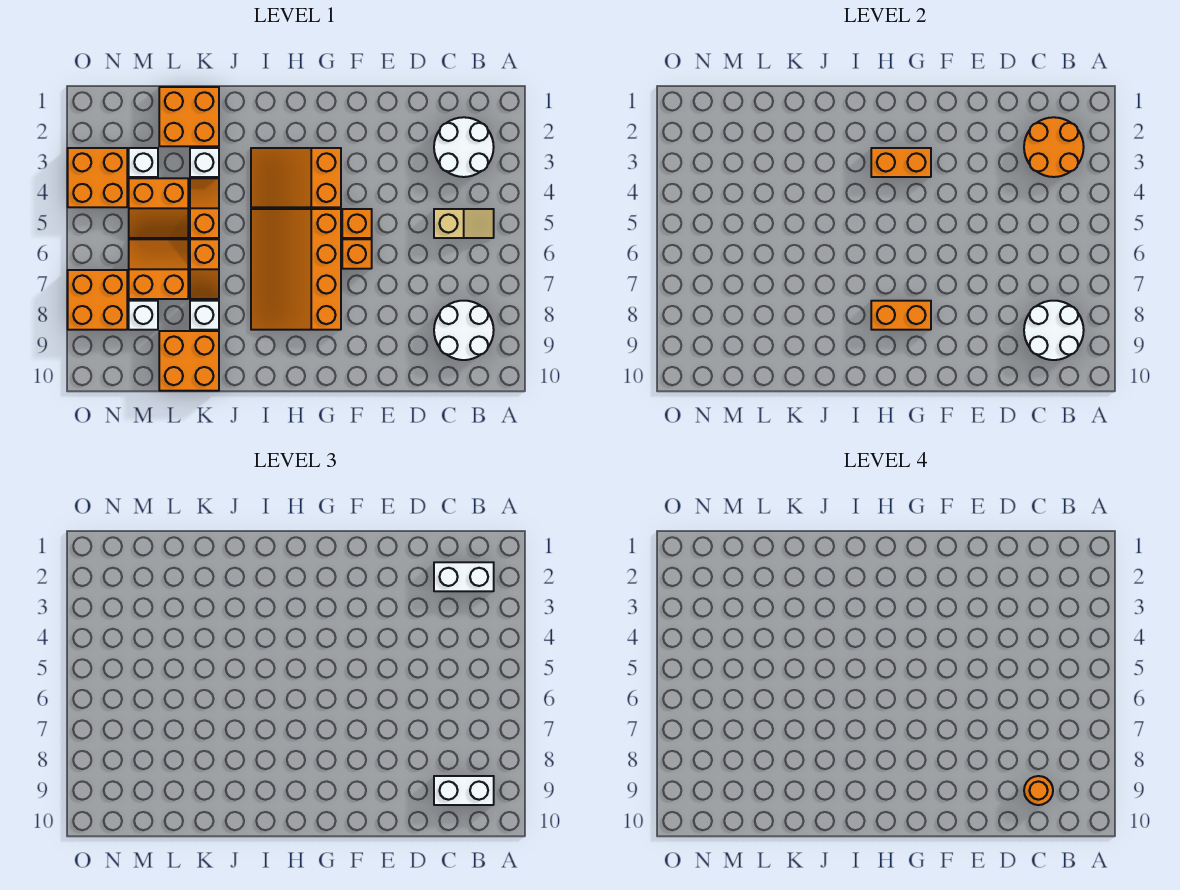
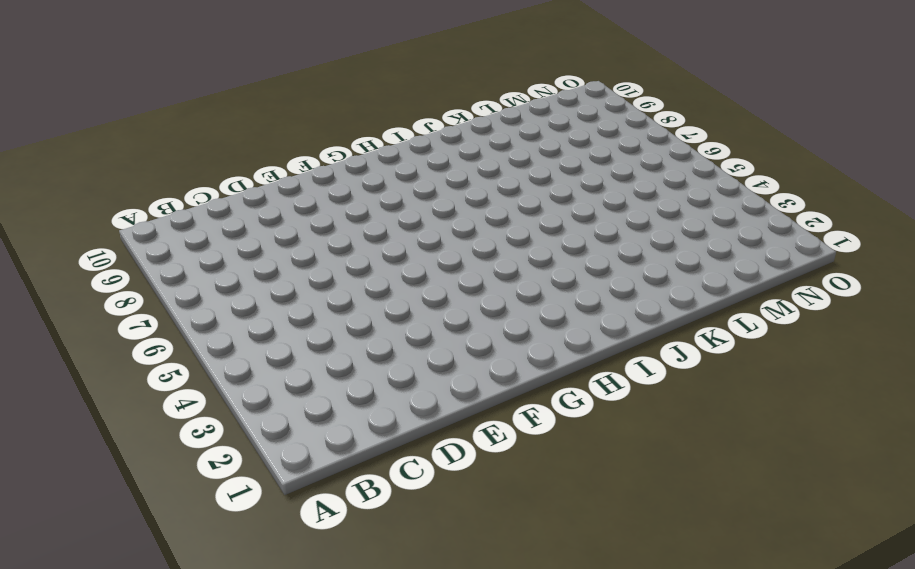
none -> white 2x2 round brick [434,117,494,177]
none -> tan 1x2 slope [434,209,494,238]
none -> white 2x2 round brick [434,301,494,360]

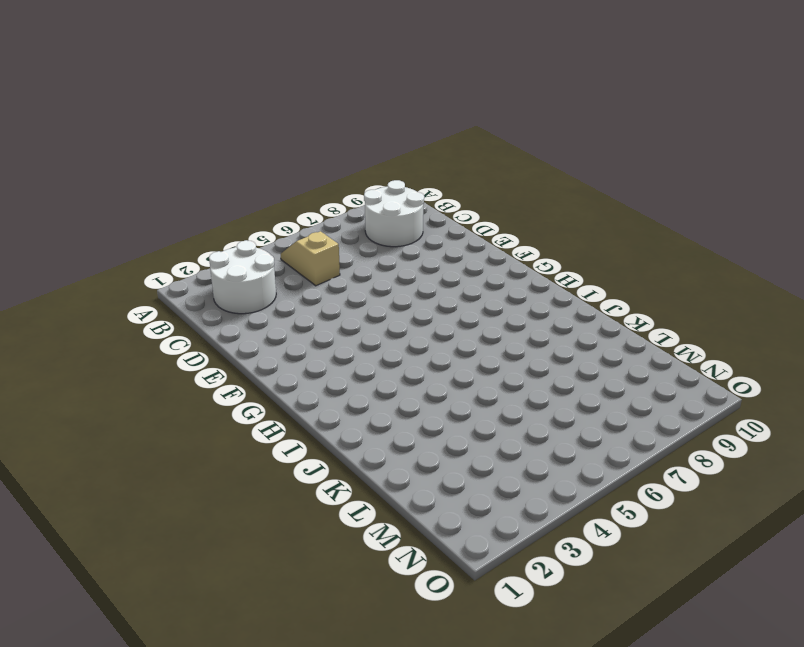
none -> orange 1x1 brick [342,209,372,238]
none -> orange 1x1 brick [342,239,372,269]
none -> orange 2x3 slope [251,148,341,207]

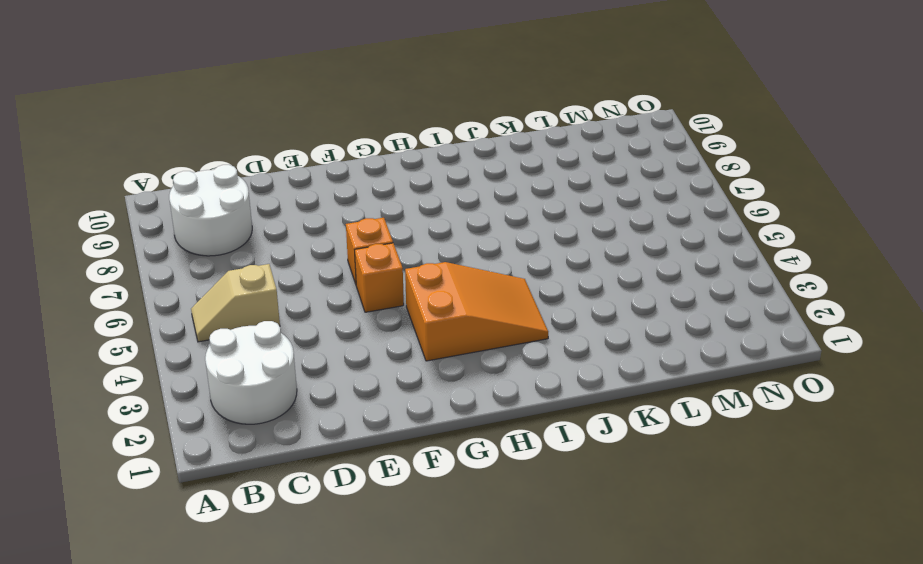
none -> orange 3x4 slope [251,209,341,330]
none -> orange 2x2 brick [159,87,219,146]
none -> white 1x1 brick [190,148,219,177]

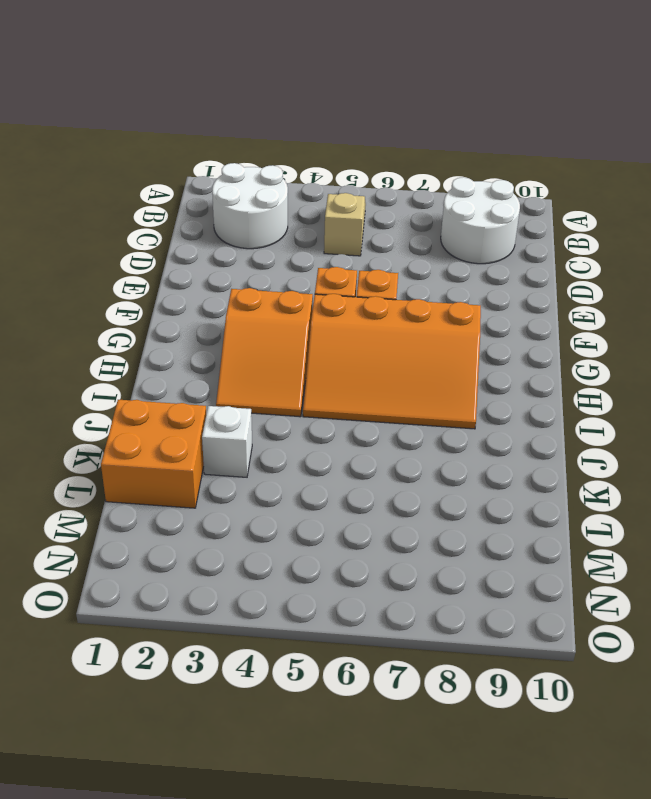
none -> orange 1x2 slope [190,178,219,238]
none -> orange 1x2 slope [190,239,219,299]
none -> white 1x1 brick [190,301,219,330]

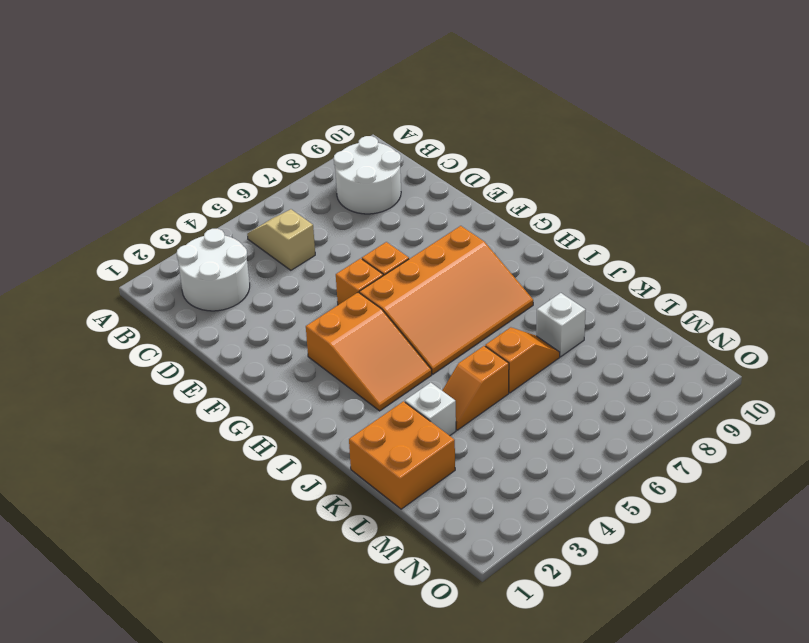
none -> orange 2x2 brick [159,331,219,391]
none -> orange 2x2 slope [129,178,188,238]
none -> orange 2x2 slope [129,239,188,299]

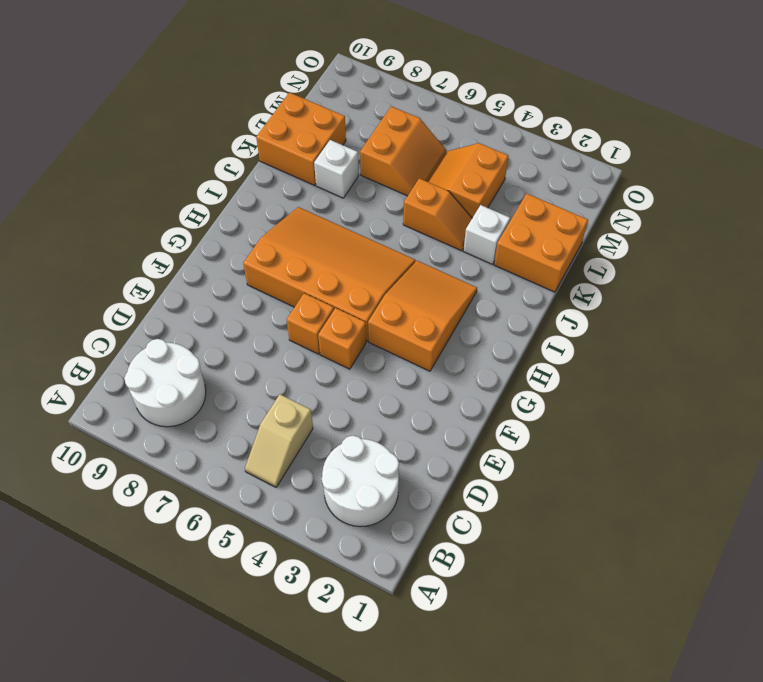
none -> orange 1x2 slope [190,239,219,299]
none -> white 1x1 brick [129,148,158,177]
none -> white 1x1 brick [129,301,158,330]

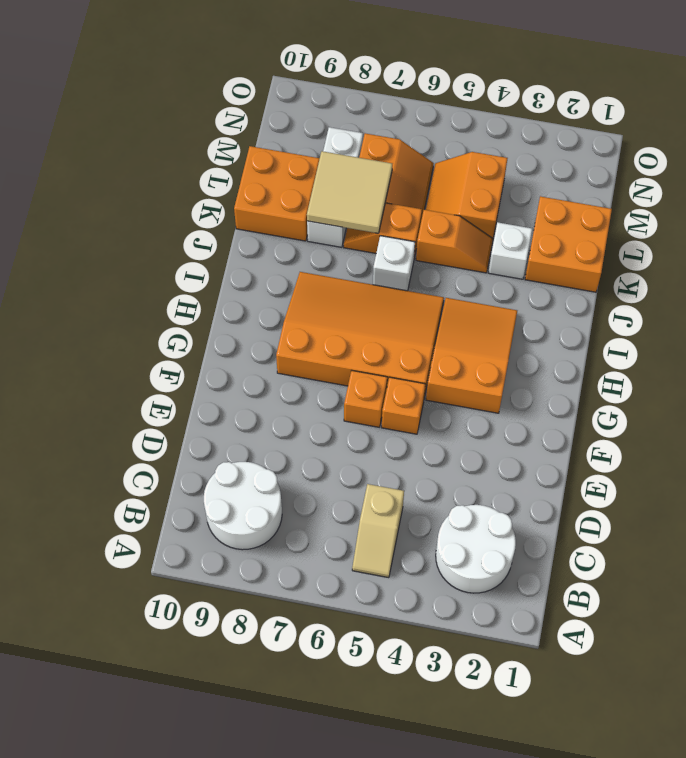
white 1x1 brick [373,236,415,291] -> white 1x1 brick moved to [129,148,158,177]
tan 2x2 tile [307,151,392,233] -> none
none -> orange 2x2 brick [68,148,127,207]
none -> orange 2x2 brick [68,270,127,330]
none -> orange 2x2 round brick [1024,117,1084,177]

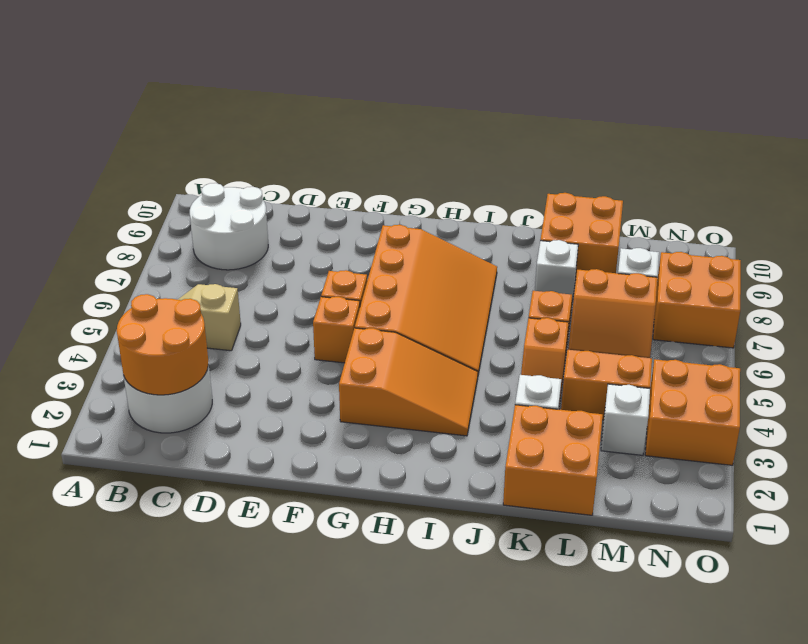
none -> white 2x2 round brick [1024,301,1084,360]
none -> orange 1x2 brick [871,148,931,177]
none -> orange 1x2 brick [871,301,931,330]

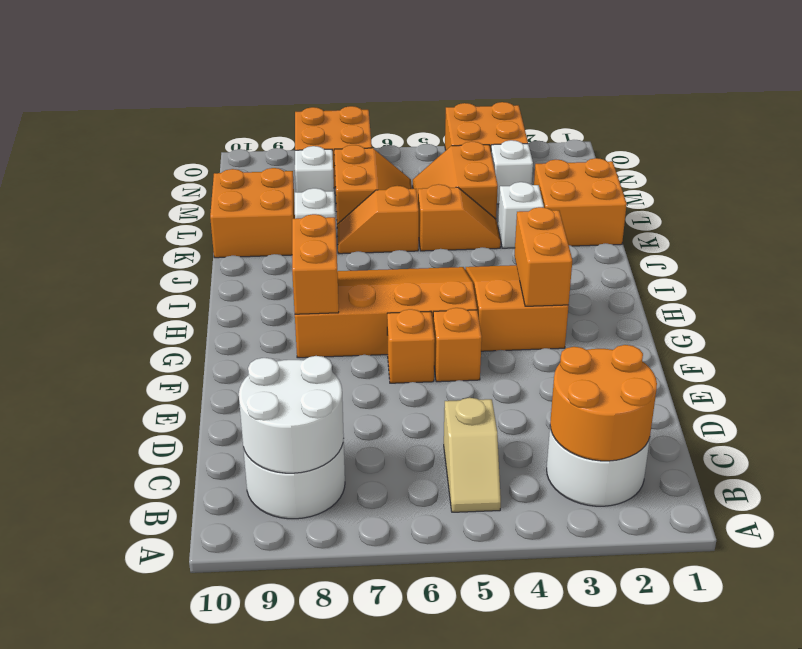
none -> white 1x2 brick [434,562,494,591]
none -> white 1x2 brick [434,776,494,805]
none -> orange 1x1 round brick [1024,776,1053,805]

